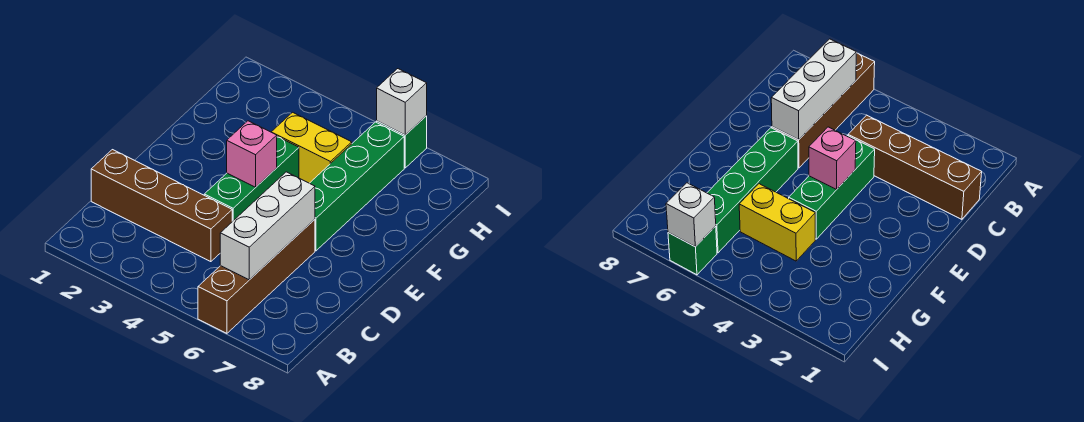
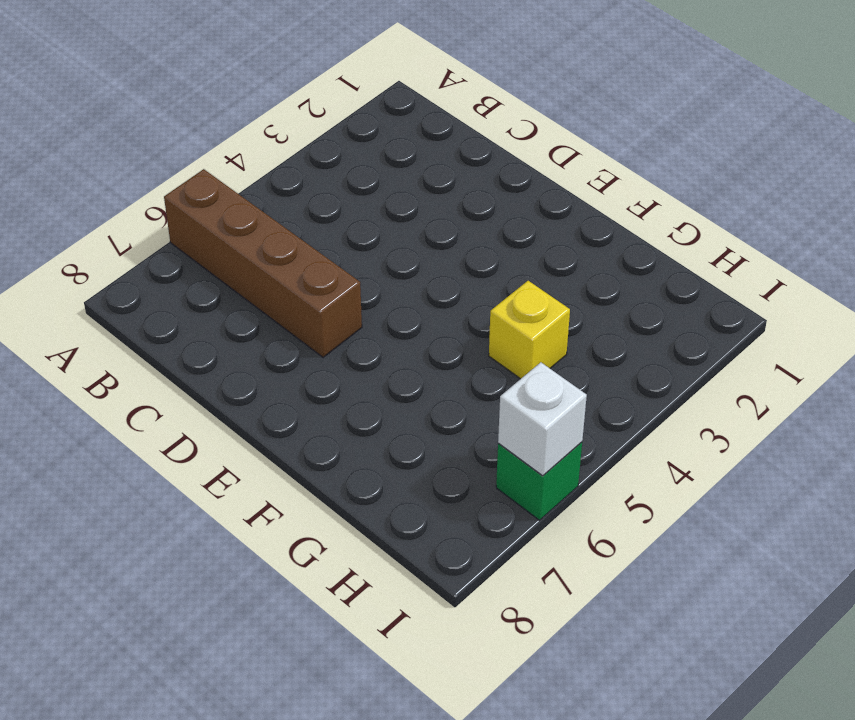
yellow 1x1 brick [489,281,570,379] -> yellow 1x2 brick [272,112,352,183]
none -> brown 1x4 brick [91,150,232,262]
none -> green 1x3 brick [204,137,299,222]

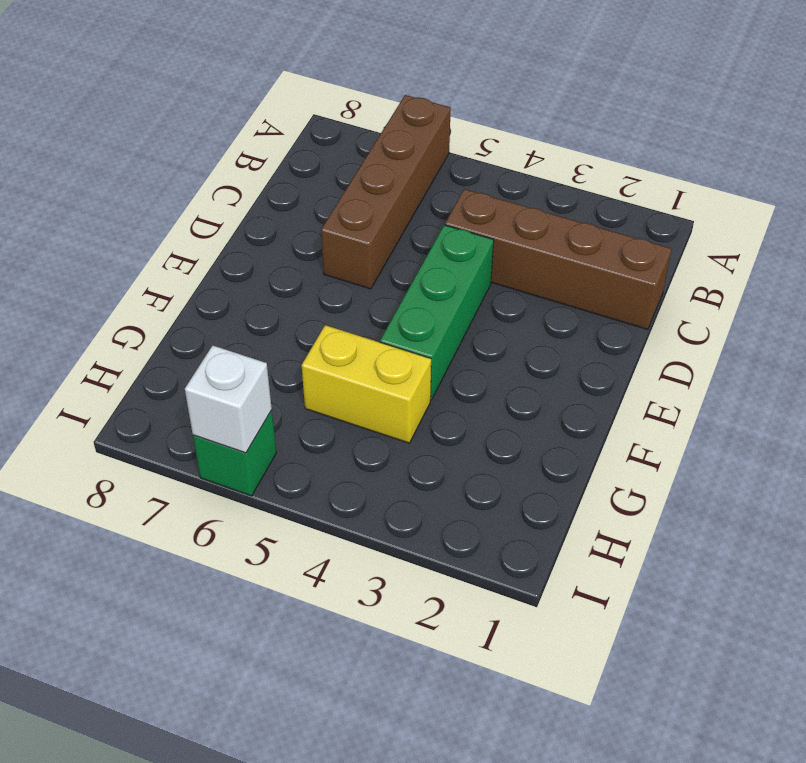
none -> green 1x4 brick [310,122,404,251]
none -> white 1x3 brick [220,172,315,280]

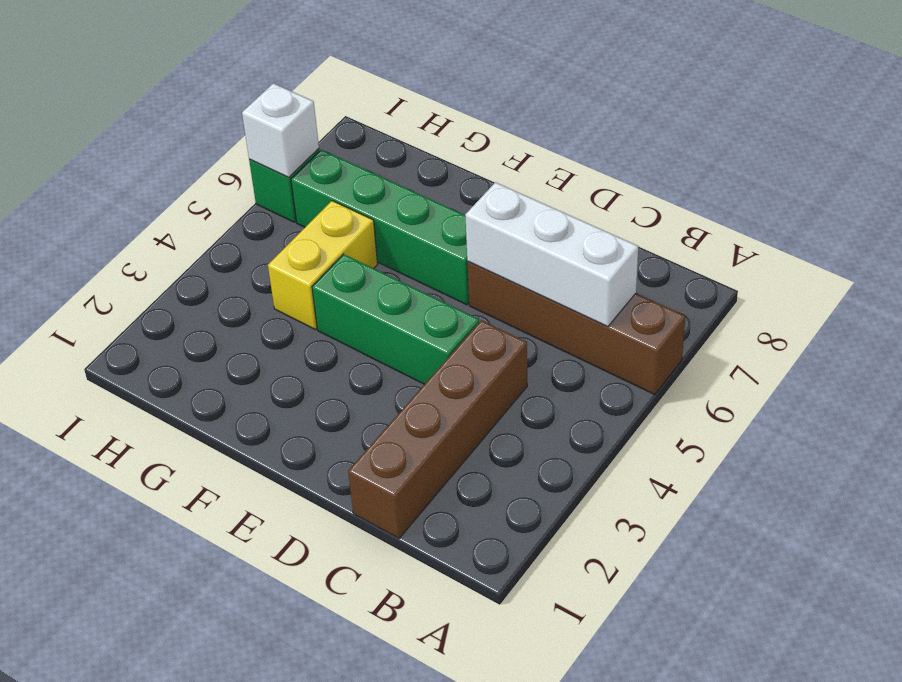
none -> pink 1x1 brick [227,121,277,187]

